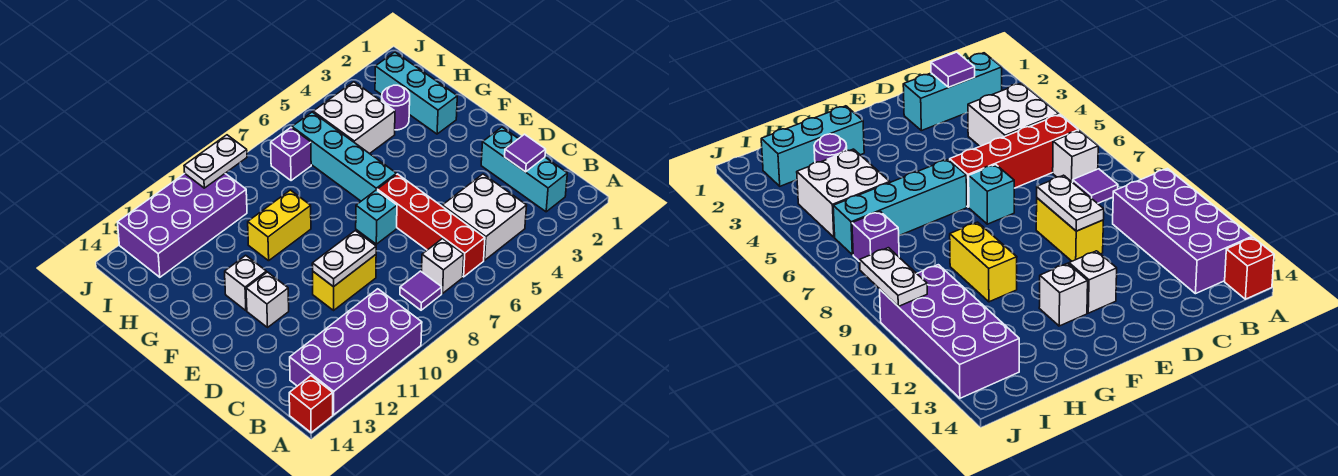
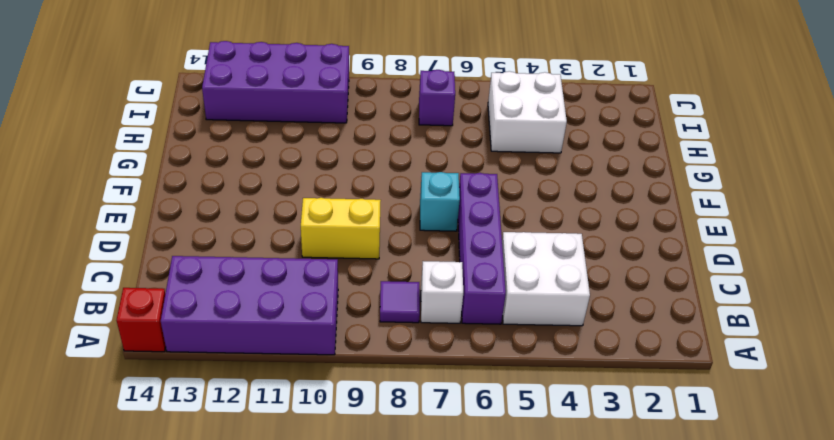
purple 1x4 brick [458,173,506,324] -> red 1x4 brick [377,174,485,277]
none -> cyan 1x3 brick [481,127,567,212]
none -> white 1x1 brick [246,272,289,327]
none -> cyan 1x4 brick [292,112,396,201]

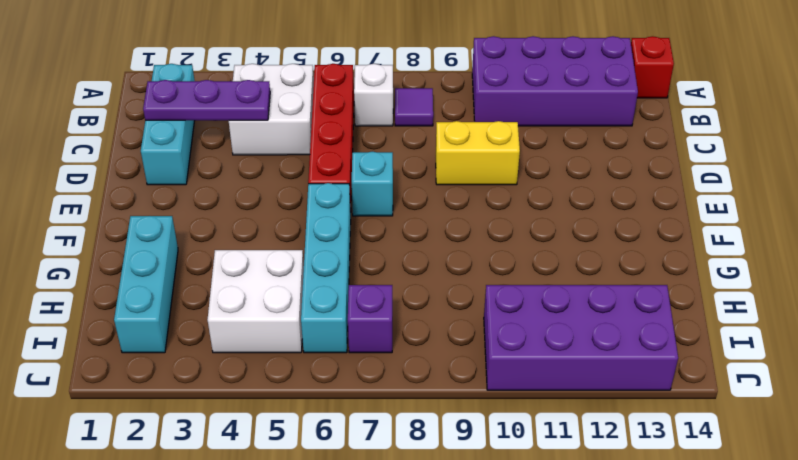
purple 1x3 plate [143,80,270,120] -> purple 1x1 tile [505,134,546,172]
none -> white 1x1 brick [246,272,289,327]
none -> white 1x1 brick [225,255,266,311]
none -> yellow 1x2 brick [248,190,311,261]

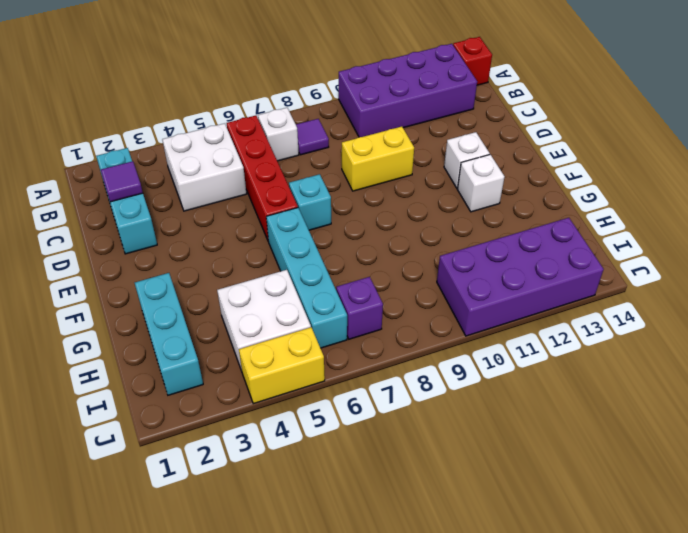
yellow 1x2 brick [239,327,325,404] -> yellow 1x2 brick moved to [248,190,311,261]
none -> purple 1x1 round brick [382,85,410,130]
none -> white 1x2 plate [312,231,376,287]
none -> white 1x2 plate [184,135,247,188]

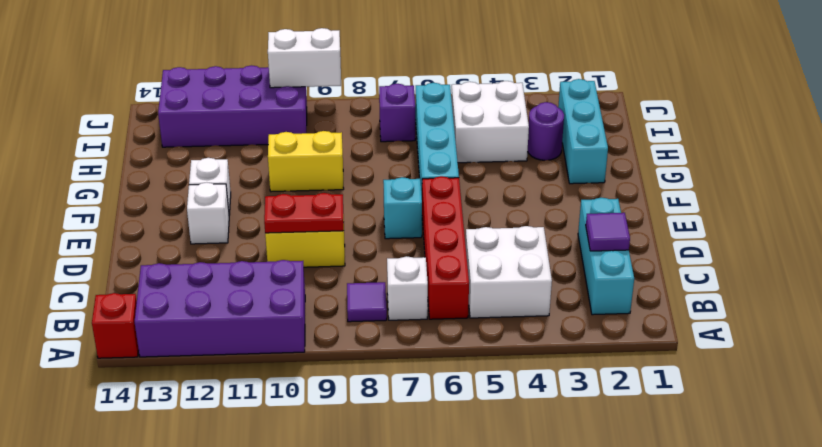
red 1x2 plate [264,193,344,233] -> white 1x2 plate [312,231,376,287]
white 1x2 brick [268,28,341,88] -> white 1x2 plate [184,135,247,188]

